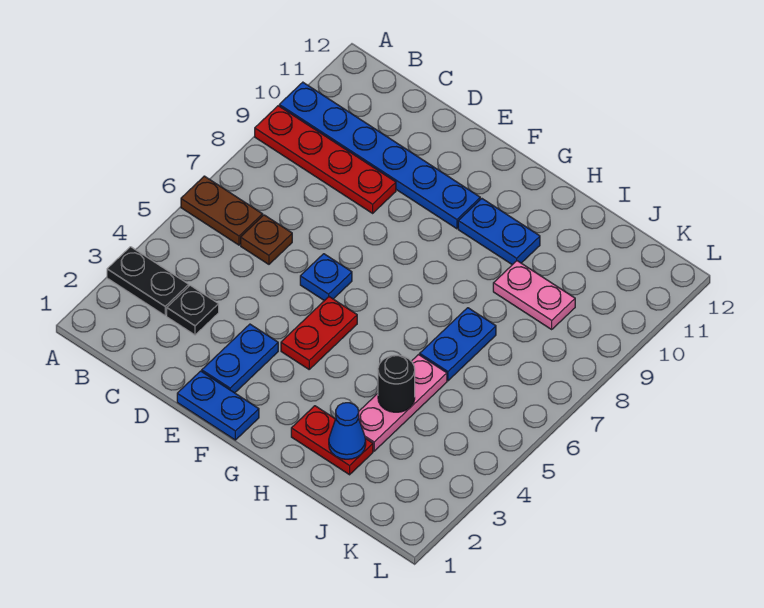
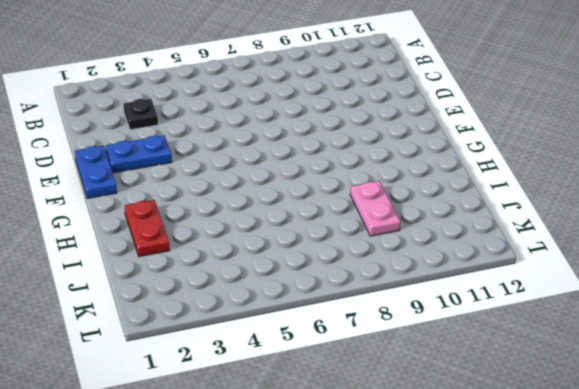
none -> black 1x2 plate [107,247,189,315]
none -> brown 1x2 plate [181,176,263,245]
none -> red 1x4 plate [255,106,396,213]

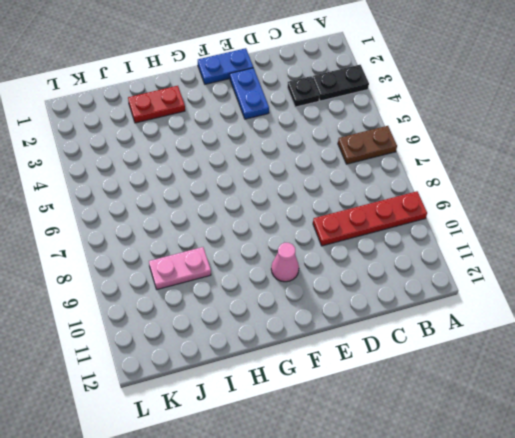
pink 1x1 cone [271,243,299,282] -> blue 1x6 plate [279,82,480,229]
none -> brown 1x1 plate [241,215,292,264]
none -> blue 1x1 plate [300,254,352,301]
none -> red 1x2 plate [281,297,357,369]

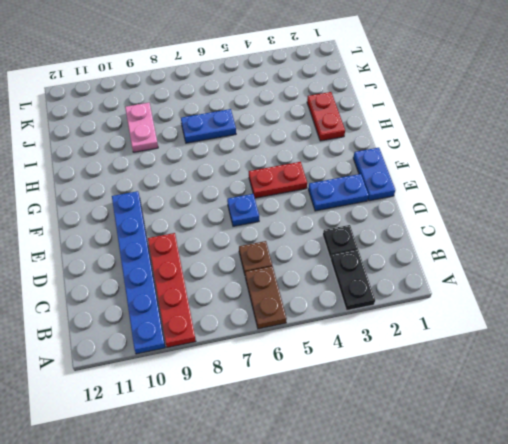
none -> blue 1x2 plate [458,199,540,265]
none -> pink 1x3 plate [359,355,447,451]
none -> blue 1x1 cone [329,403,366,459]

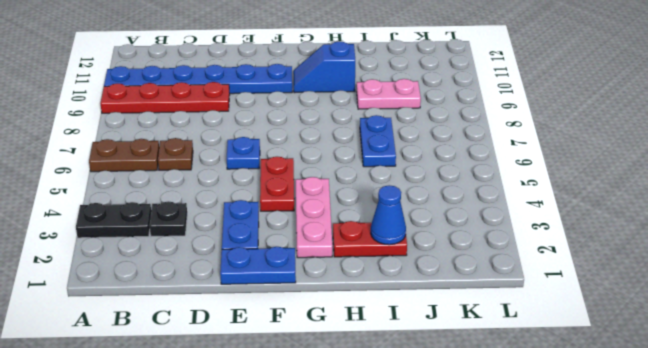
pink 1x3 plate [296,177,332,258] -> pink 1x3 plate moved to [359,355,447,451]
blue 1x2 slope [293,41,355,93] -> blue 1x2 plate [458,199,540,265]
none -> black 1x1 round brick [378,355,415,412]

